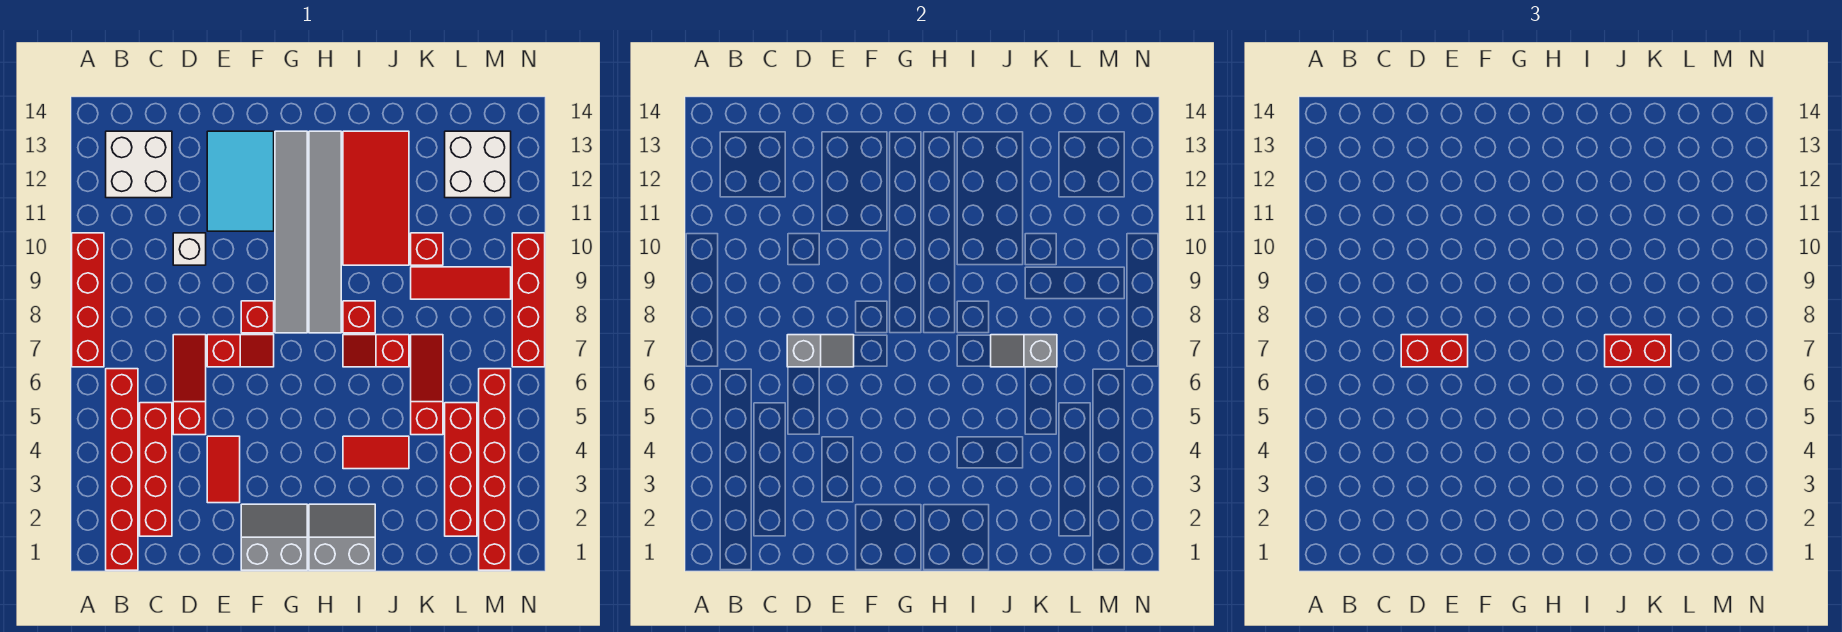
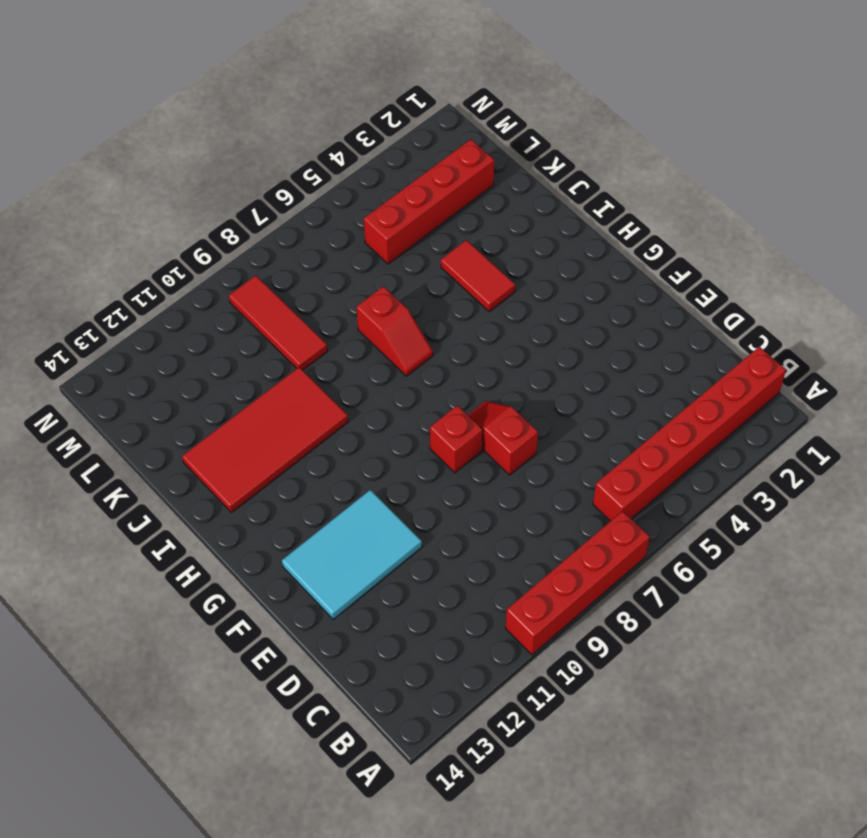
none -> white 2x2 brick [106,131,172,198]
none -> red 1x4 brick [140,403,172,536]
none -> red 1x3 slope [173,335,206,435]

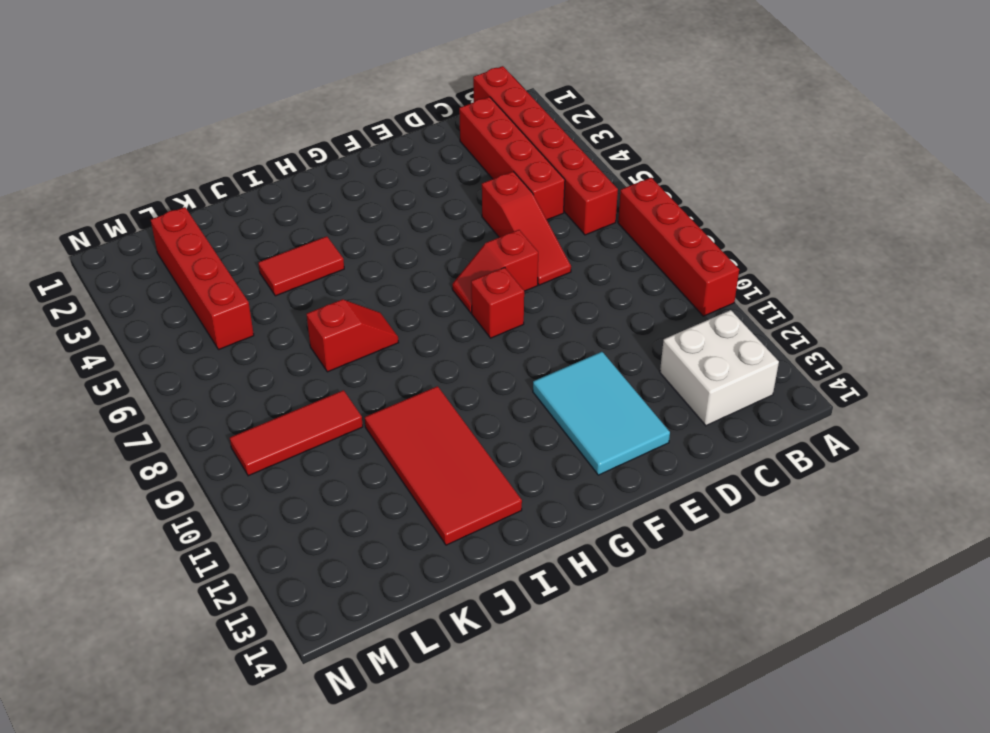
none -> white 1x1 brick [173,233,206,265]
none -> red 1x2 tile [207,436,240,503]
none -> grey 2x2 slope [241,504,307,570]

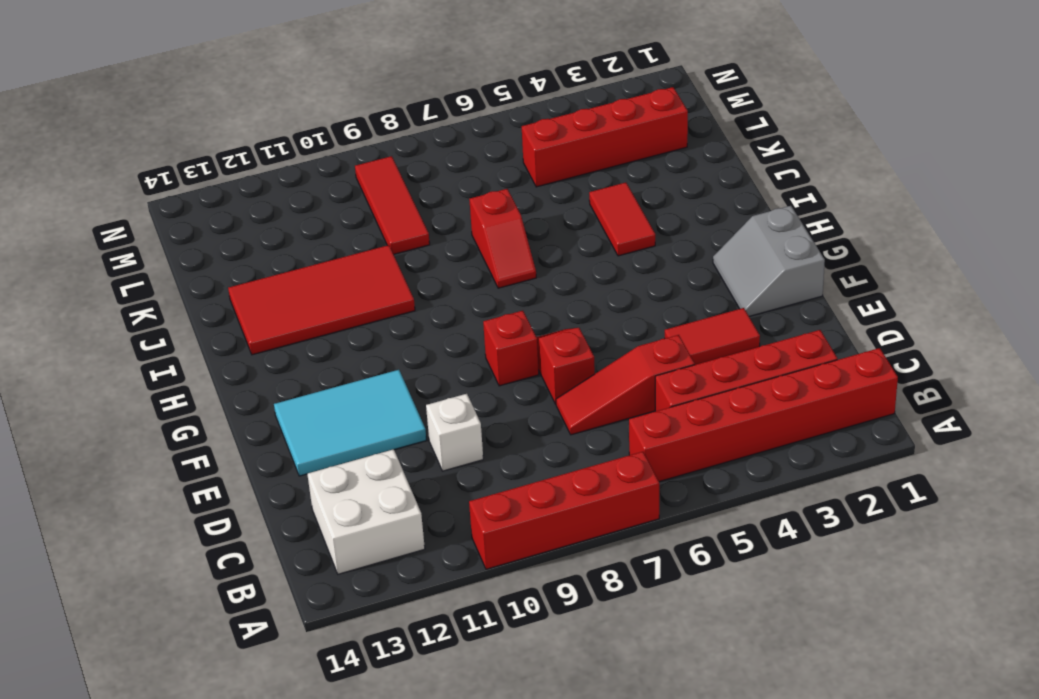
none -> grey 1x6 tile [275,131,307,333]
none -> grey 2x2 slope [309,504,375,570]
none -> grey 1x6 tile [309,131,341,333]

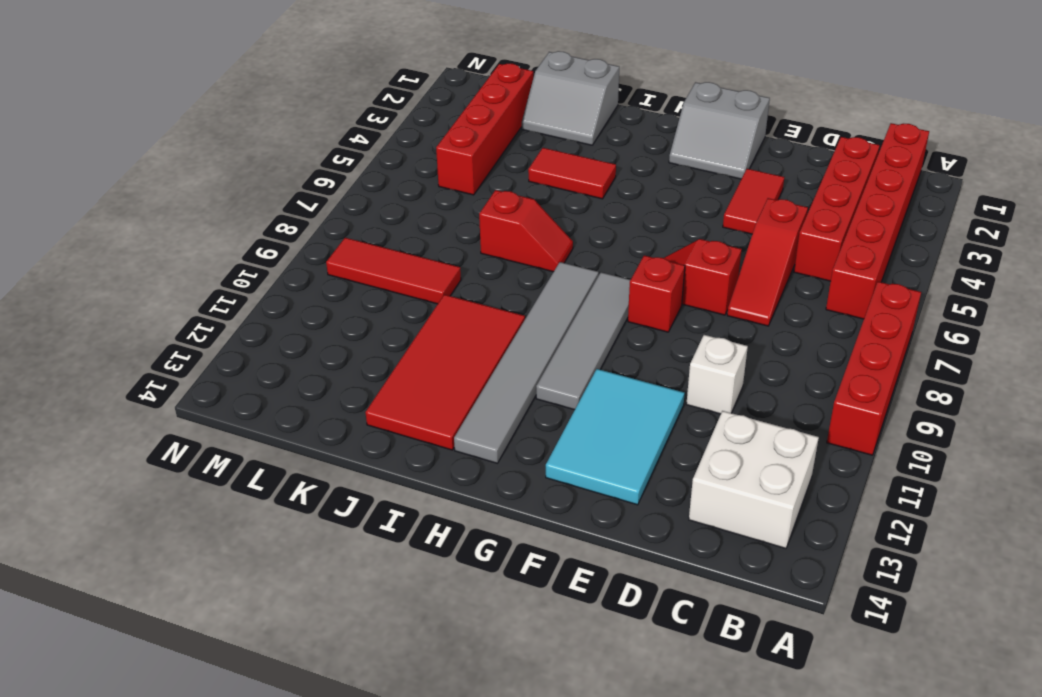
grey 1x4 tile [536,272,630,410] -> grey 1x6 tile [275,131,307,333]
grey 2x2 slope [522,51,619,145] -> grey 2x2 slope moved to [309,504,375,570]
none -> red 1x1 brick [343,301,375,333]
none -> red 1x3 slope [411,335,443,435]
none -> red 1x1 brick [411,233,443,265]

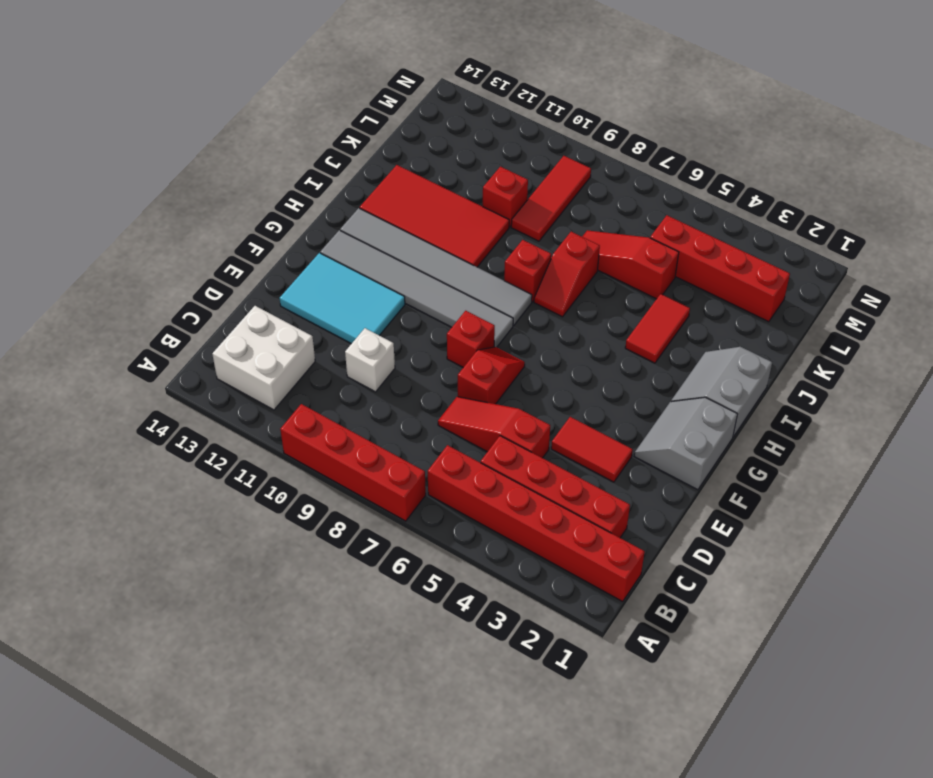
none -> white 2x2 brick [445,131,511,198]
none -> red 1x6 brick [479,369,511,570]
none -> red 1x4 brick [512,233,545,367]

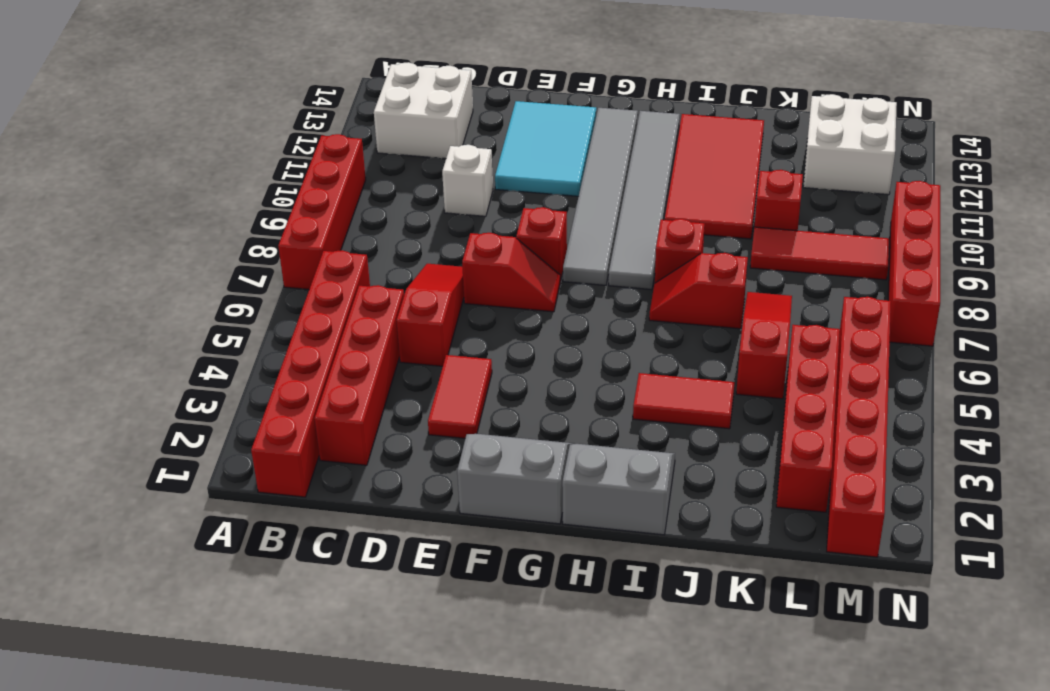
none -> grey 1x2 slope [787,335,854,367]
none -> grey 1x2 slope [991,335,1057,367]
none -> red 1x2 brick [1401,335,1468,367]

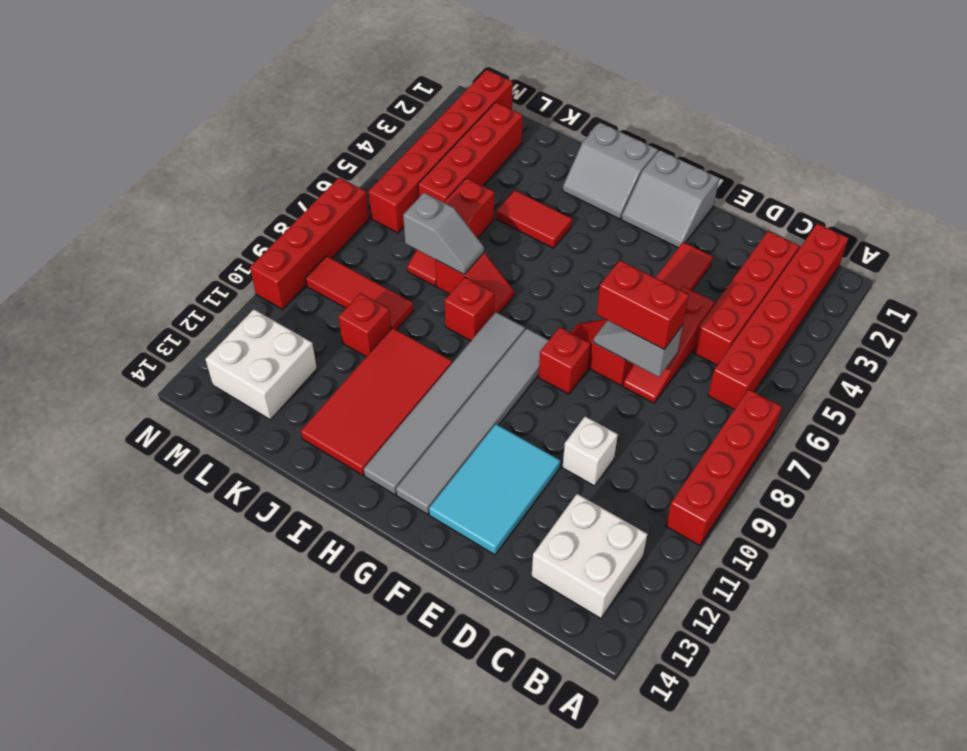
none -> red 1x2 brick [1605,335,1671,367]

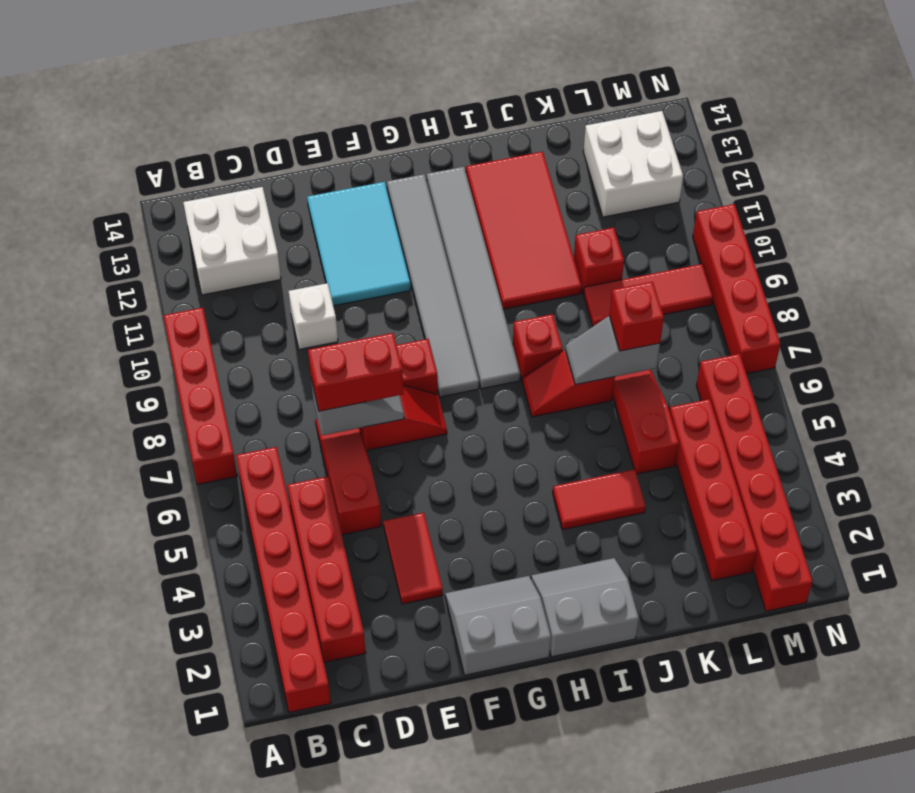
red 1x1 brick [609,282,664,351] -> red 1x2 brick [1605,335,1671,367]

